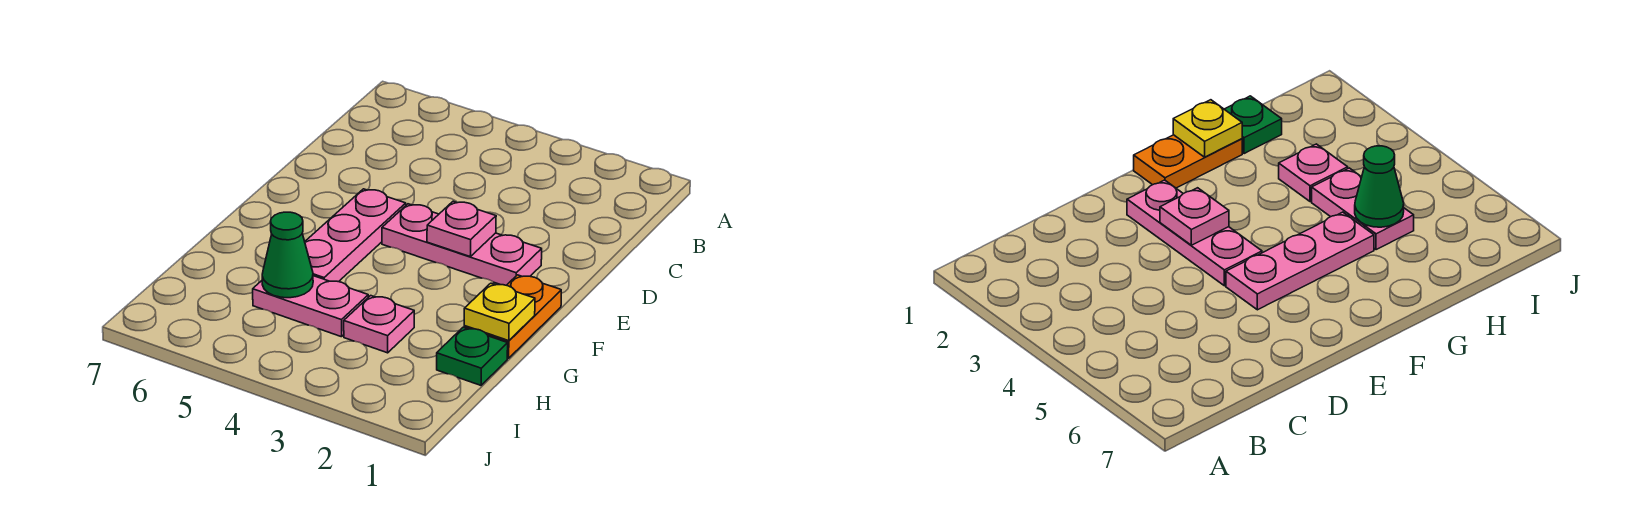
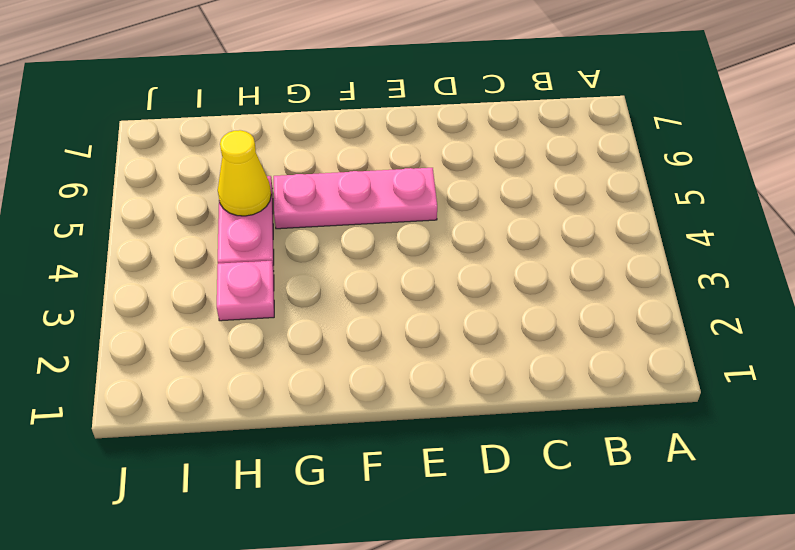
yellow 1x1 cone [218,130,271,216] -> green 1x1 cone [262,212,313,298]
none -> pink 1x3 plate [382,204,542,285]
none -> orange 1x2 plate [464,275,561,358]

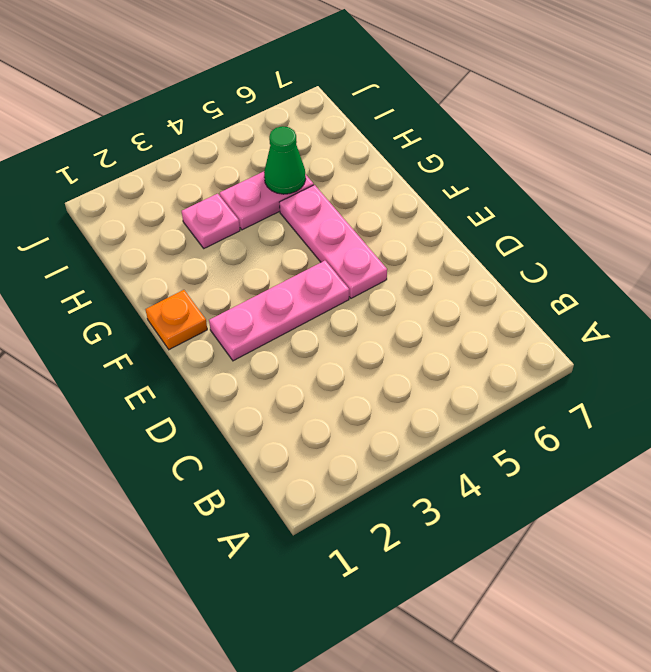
orange 1x1 plate [146,290,207,350] -> orange 1x2 plate [464,275,561,358]
none -> green 1x1 plate [437,327,508,385]
none -> pink 1x1 plate [427,201,496,256]

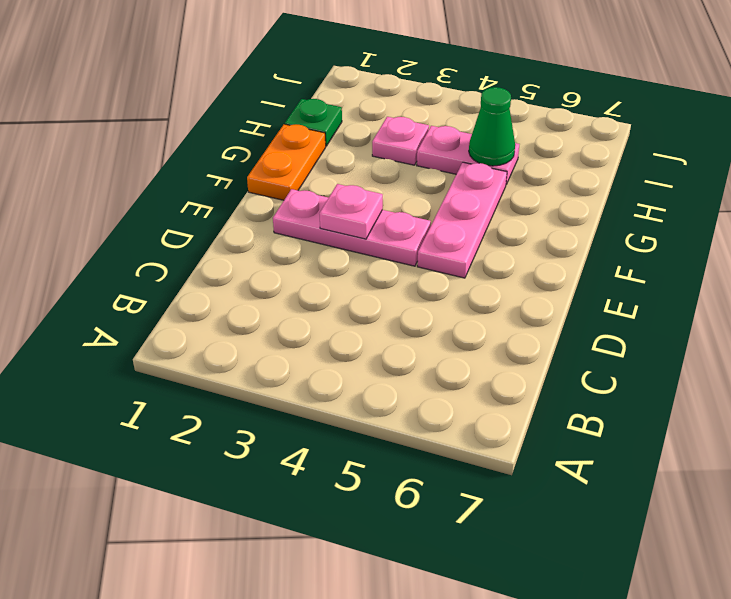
none -> yellow 1x1 plate [464,283,535,341]

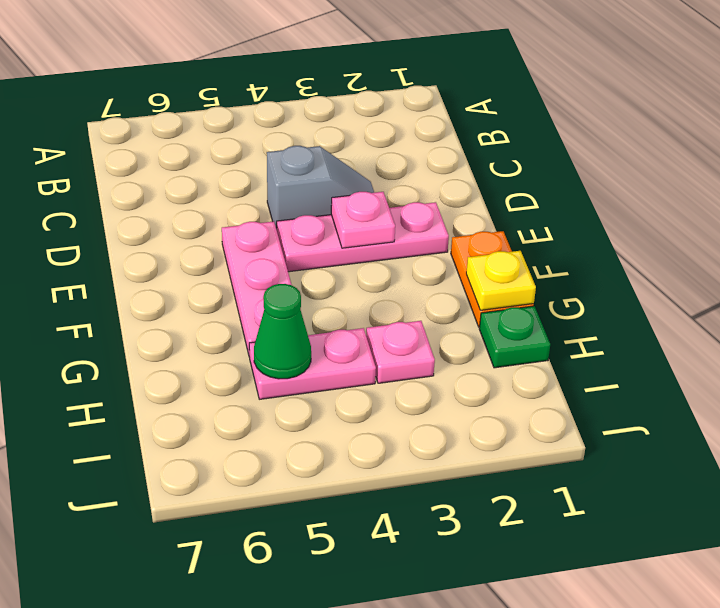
grey 1x2 slope [267,146,374,230] -> none

